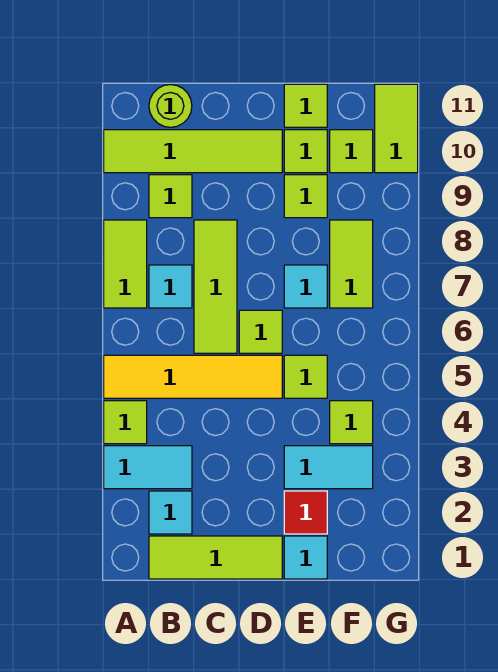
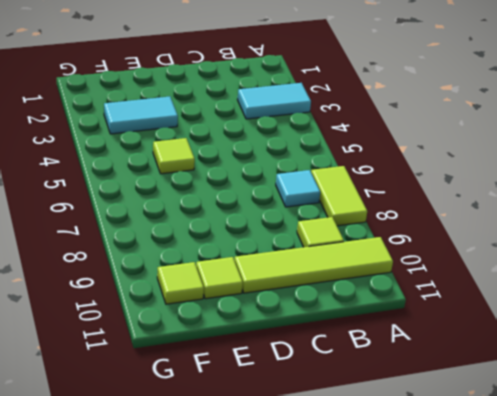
none -> lime 1x1 tile [104,401,147,444]
none -> yellow 1x4 tile [104,355,282,398]
none -> lime 1x3 tile [149,536,282,579]

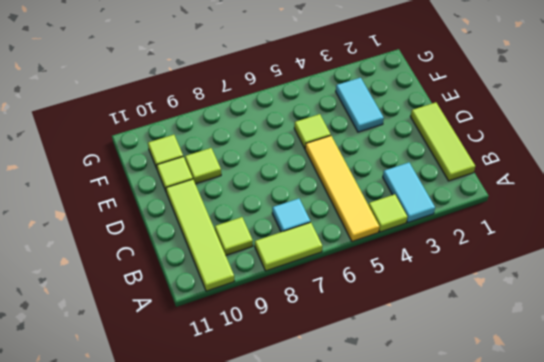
none -> cyan 1x1 tile [149,491,192,534]
none -> lime 1x1 round brick [149,85,192,127]
none -> lime 1x3 tile [194,220,237,353]

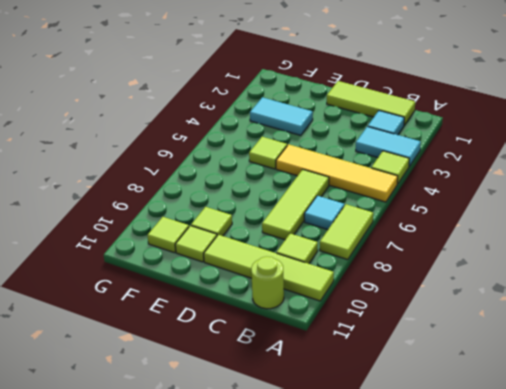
none -> lime 1x1 tile [239,310,282,353]
none -> cyan 1x1 tile [284,536,327,579]
none -> red 1x1 tile [284,491,327,534]

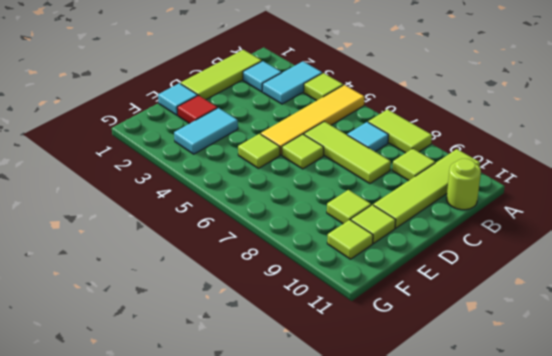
none -> cyan 1x1 tile [284,265,327,308]
none -> lime 1x1 tile [284,84,327,127]
none -> lime 1x1 tile [330,401,373,444]

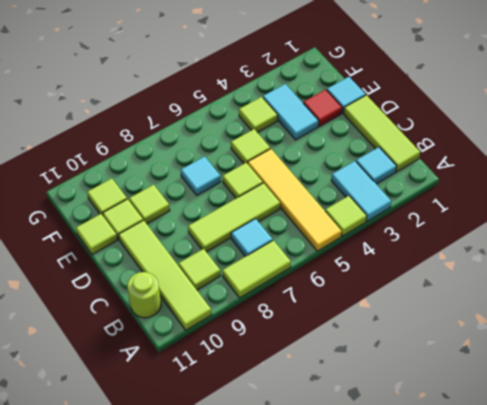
none -> lime 1x2 tile [330,220,373,308]
none -> lime 1x2 tile [375,84,418,173]

